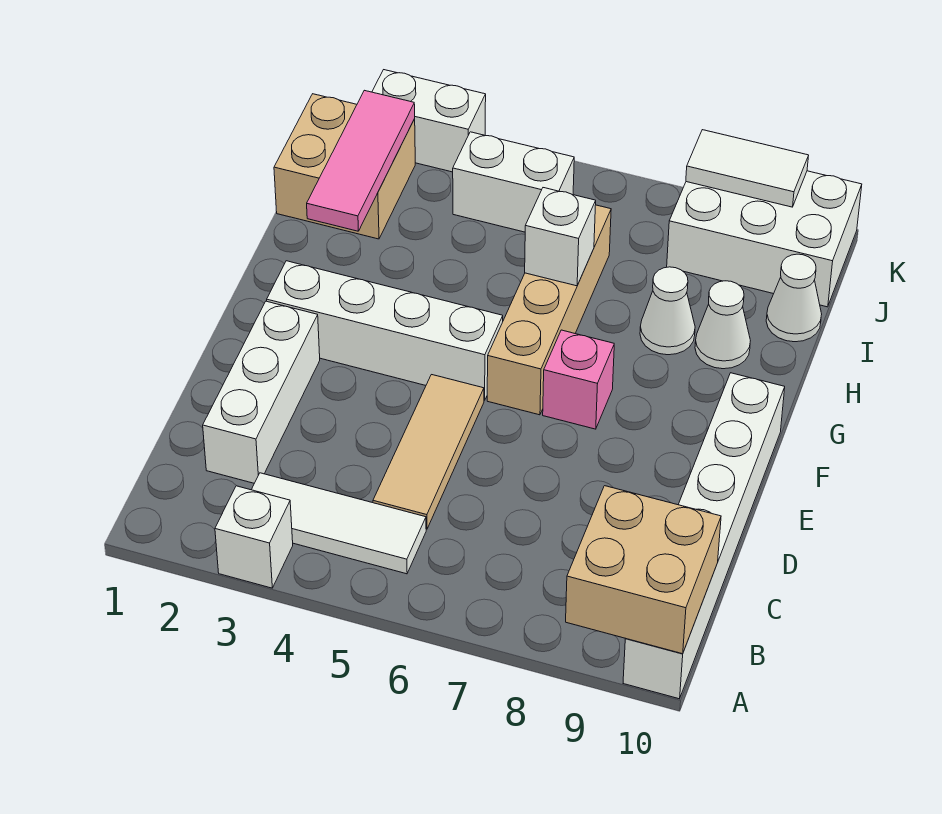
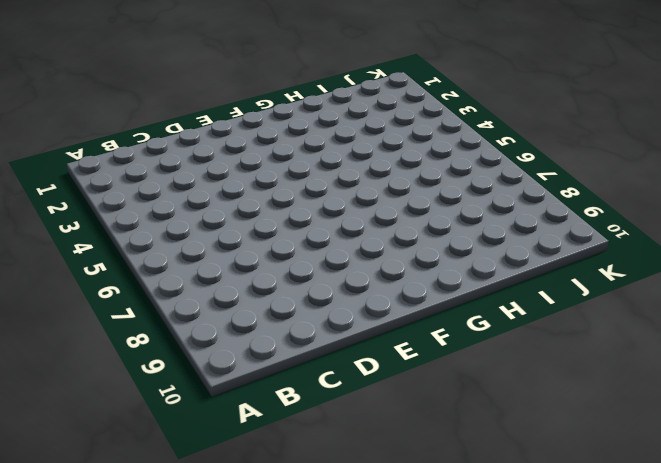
none -> white 1x1 brick [215,486,293,588]
none -> white 1x6 brick [623,373,785,699]
none -> white 1x3 tile [252,473,426,574]

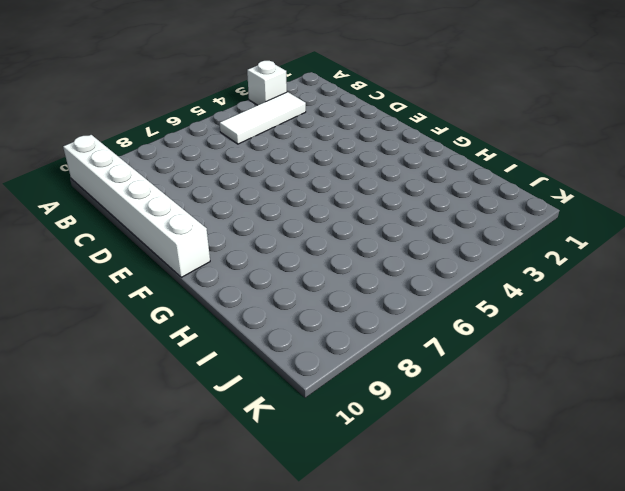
none -> white 1x3 brick [203,301,320,483]
none -> tan 1x3 tile [373,375,484,529]
none -> white 1x4 brick [267,261,503,401]

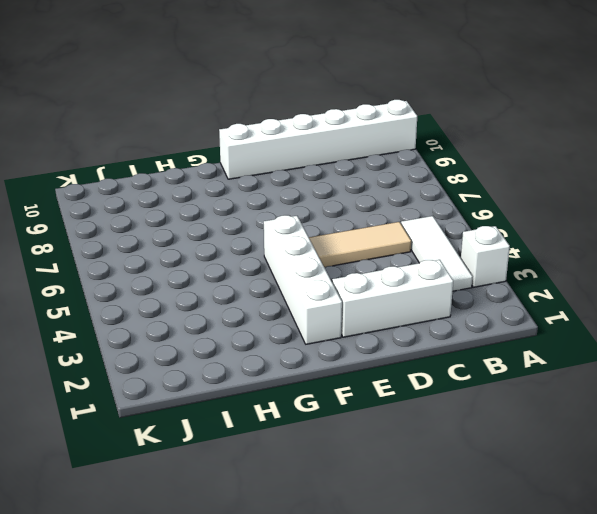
none -> tan 1x4 brick [487,205,611,415]
none -> pink 1x1 brick [543,330,614,429]
none -> white 1x1 cone [640,267,695,355]

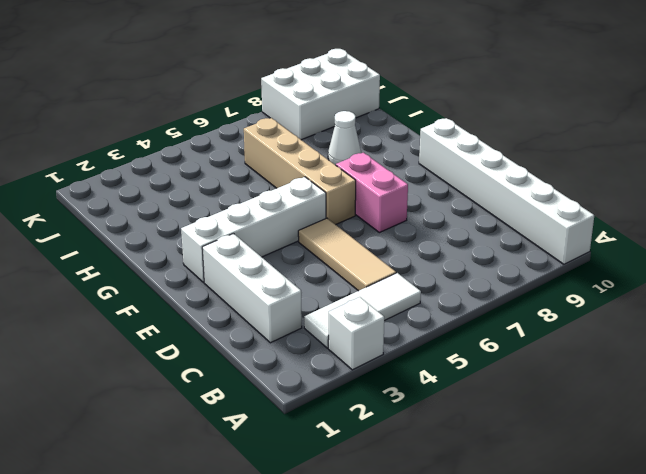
pink 1x2 brick [336,153,408,233] -> pink 1x1 brick [543,330,614,429]
none -> white 1x1 cone [695,281,750,369]
none -> tan 2x2 brick [274,94,415,239]
none -> white 1x1 cone [766,254,822,342]

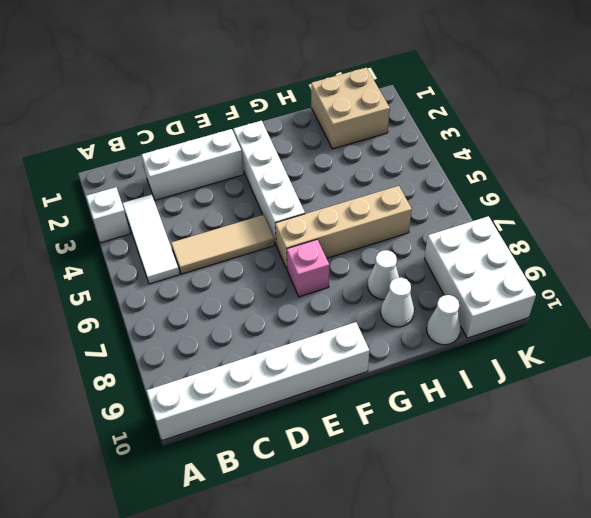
none -> white 1x2 brick [453,132,574,232]
none -> white 1x2 brick [372,70,486,172]
none -> tan 2x2 brick [566,486,721,654]

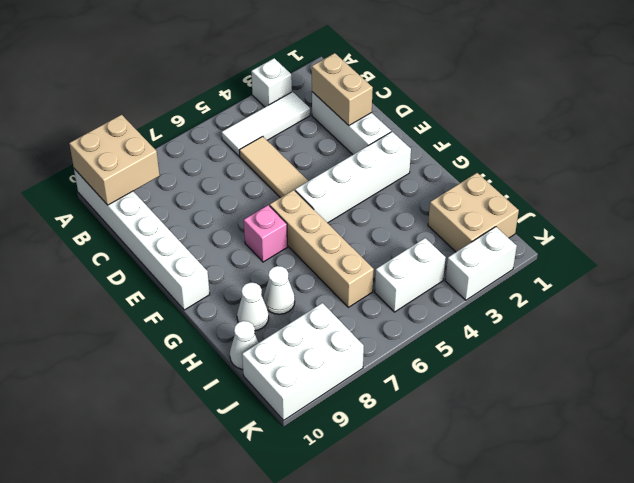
tan 1x2 brick [312,53,373,125] -> none
none -> pink 1x3 tile [307,90,415,231]
none -> white 1x1 brick [525,188,596,286]
none -> white 1x2 tile [686,130,809,207]

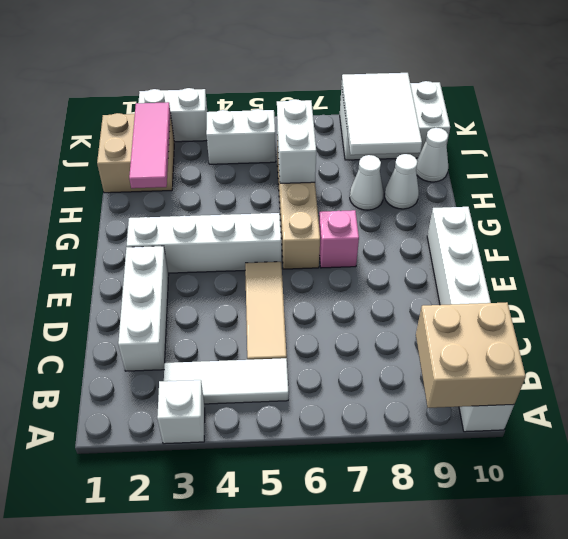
white 1x2 brick [277,99,316,183] -> white 1x1 brick [525,188,596,286]
white 2x3 tile [342,73,422,155] -> white 1x2 tile [686,130,809,207]

